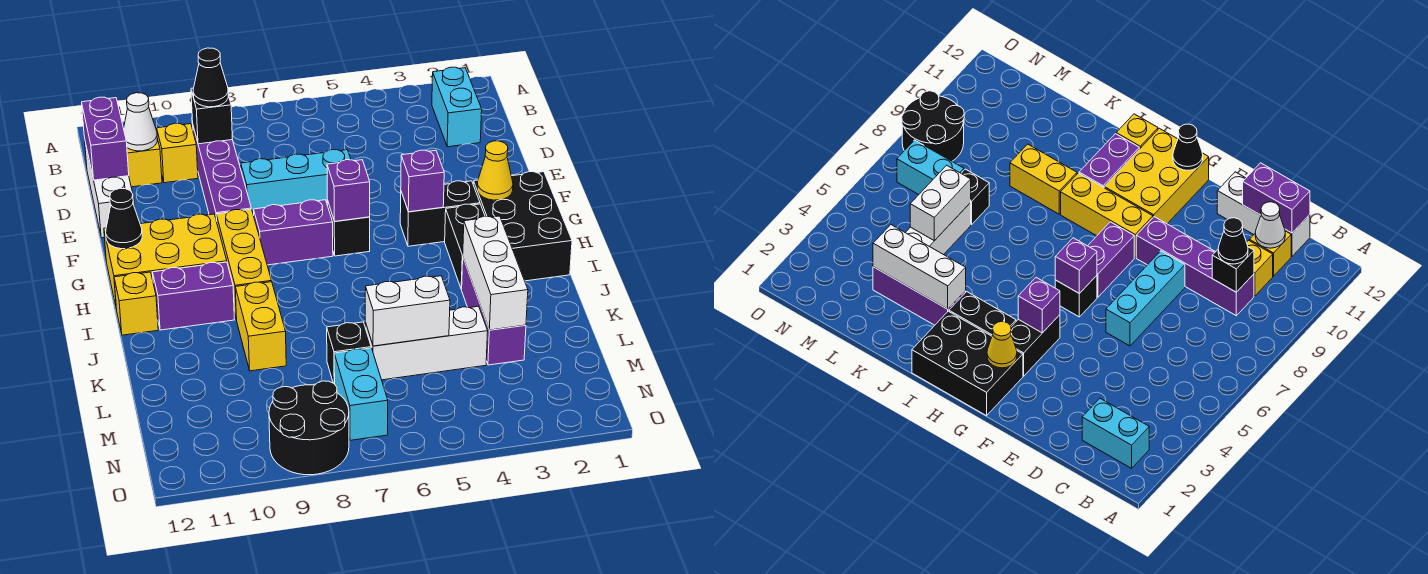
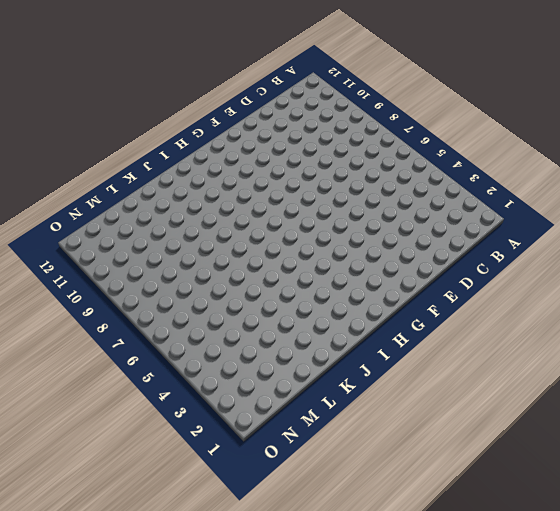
none -> cyan 1x2 brick [432,67,482,147]
none -> purple 1x4 brick [193,127,251,221]
none -> yellow 1x1 brick [157,123,198,183]
none -> yellow 1x1 brick [127,139,162,187]

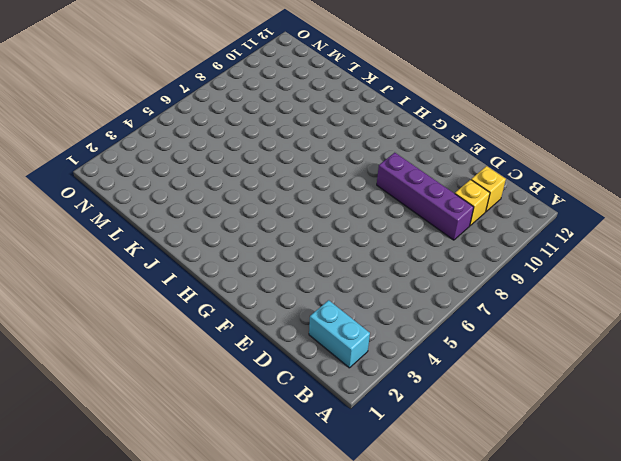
none -> white 1x3 brick [84,138,135,238]
none -> cyan 1x3 brick [241,150,351,215]
none -> black 2x3 brick [473,172,572,281]
none -> black 1x2 brick [400,181,480,246]

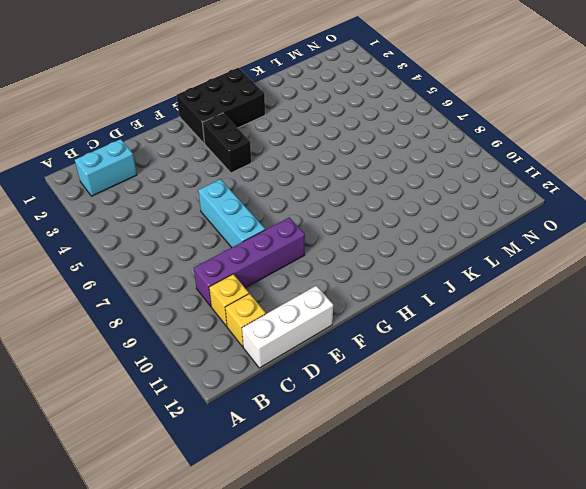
none -> black 1x1 brick [327,200,370,256]
none -> purple 1x2 brick [254,200,333,265]
none -> yellow 1x3 brick [216,209,272,320]
none -> yellow 2x3 brick [104,214,227,310]

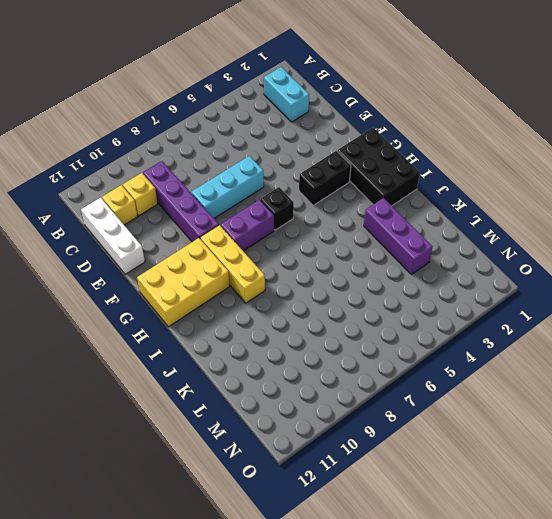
none -> black 1x2 brick [445,204,485,289]
none -> purple 1x2 brick [153,262,234,330]
none -> yellow 1x1 brick [114,272,158,335]
none -> yellow 1x2 brick [235,282,286,371]

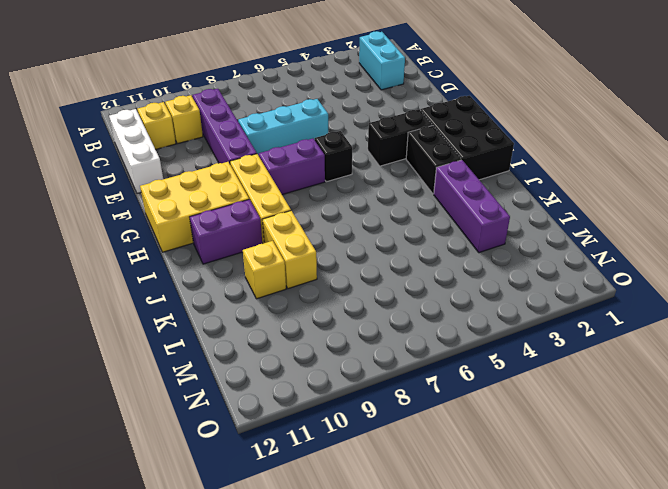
yellow 1x1 brick [243,241,286,299] -> yellow 1x1 brick moved to [114,272,158,335]
none -> white 1x3 brick [365,306,488,380]
none -> black 1x1 brick [327,322,371,384]
none -> cyan 1x2 brick [334,348,388,440]
none -> black 2x2 round brick [269,381,349,475]

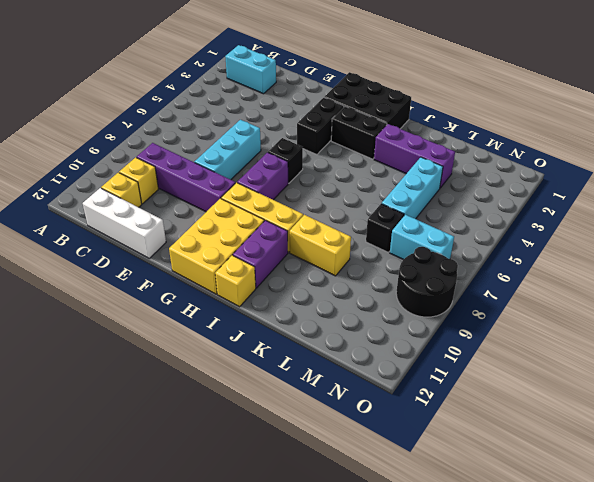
cyan 1x3 brick [382,157,443,219] -> white 1x3 brick [365,306,488,380]
none -> black 1x1 brick [191,88,232,144]
none -> white 1x1 cone [124,93,157,151]
none -> purple 1x2 brick [82,97,129,180]
none -> yellow 1x1 cone [477,141,513,200]

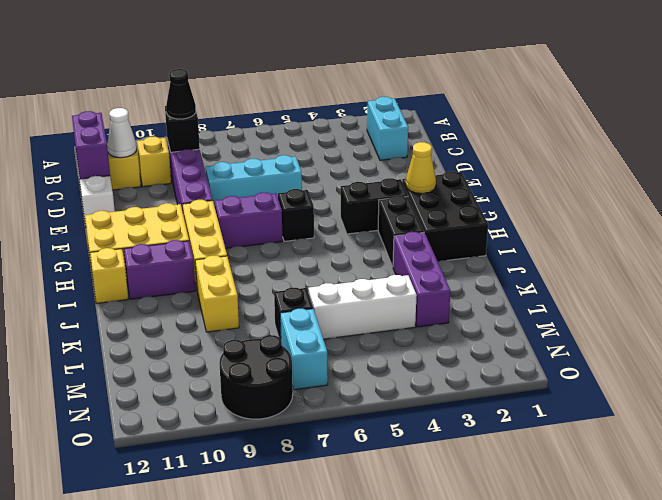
none -> purple 1x1 brick [401,150,444,212]
none -> purple 1x1 brick [327,160,370,221]
none -> black 1x1 cone [106,188,142,249]
none -> white 1x3 brick [463,216,528,330]

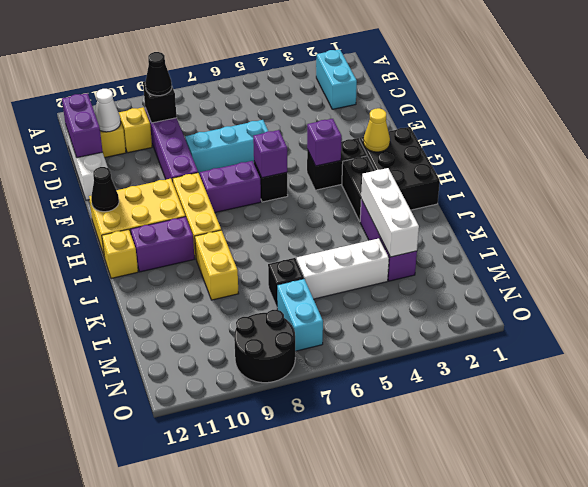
none -> white 1x2 brick [365,276,450,346]

